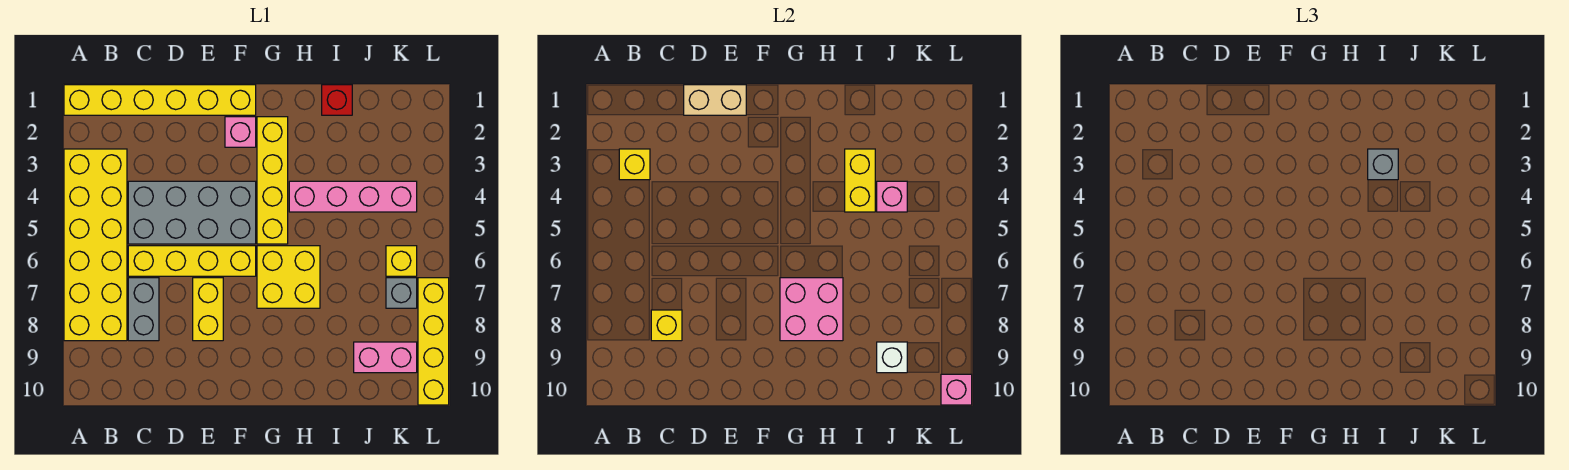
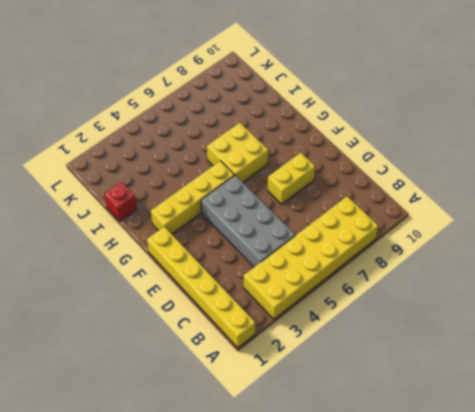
none -> yellow 1x4 brick [128,246,256,276]
none -> grey 1x2 brick [128,278,159,341]
none -> pink 1x1 brick [225,117,256,147]

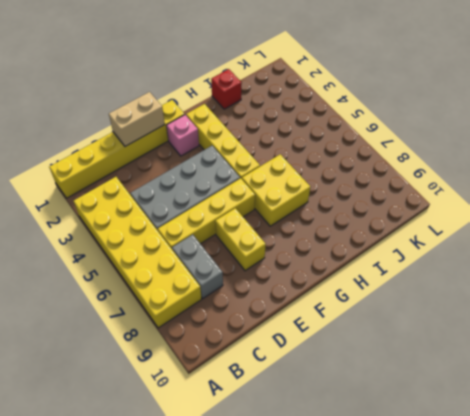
none -> pink 1x4 brick [289,181,417,212]
none -> pink 1x2 brick [354,342,417,373]
none -> yellow 1x1 brick [386,246,417,276]

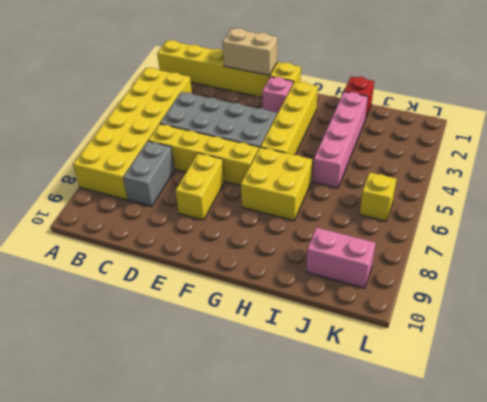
pink 1x4 brick [313,92,368,188] -> pink 1x4 brick turned to [289,181,417,212]
none -> grey 1x1 brick [386,278,417,308]
none -> yellow 1x4 brick [418,278,449,405]
none -> yellow 1x1 brick [619,149,650,180]

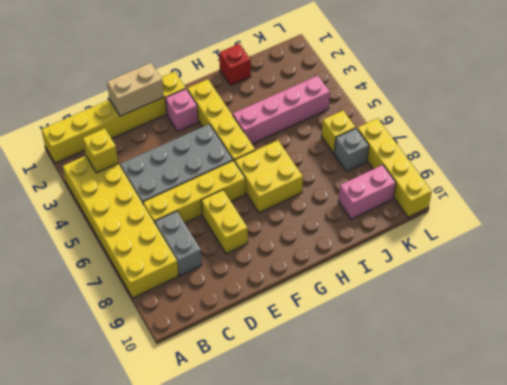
none -> yellow 1x1 brick [651,310,682,341]
none -> pink 2x2 brick [780,278,843,341]
none -> yellow 1x2 brick [845,149,875,212]

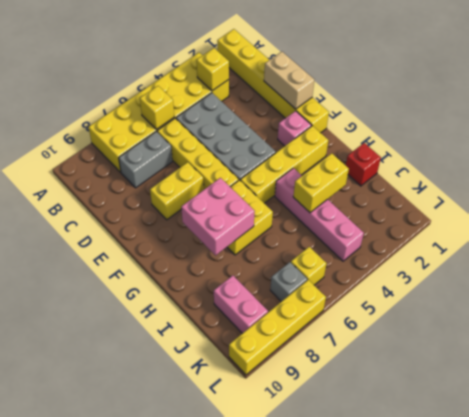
yellow 1x1 brick [140,86,174,130] -> yellow 1x1 brick moved to [651,310,682,341]
none -> pink 1x1 brick [877,181,907,212]
none -> white 1x1 brick [877,342,907,373]
none -> pink 1x1 brick [941,374,972,405]

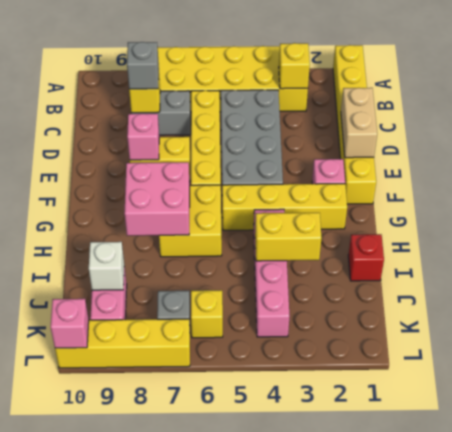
grey 1x1 brick [127,42,159,89] -> grey 1x1 brick moved to [1368,149,1398,180]
pink 1x1 brick [127,114,159,160] -> pink 1x1 brick moved to [877,181,907,212]

